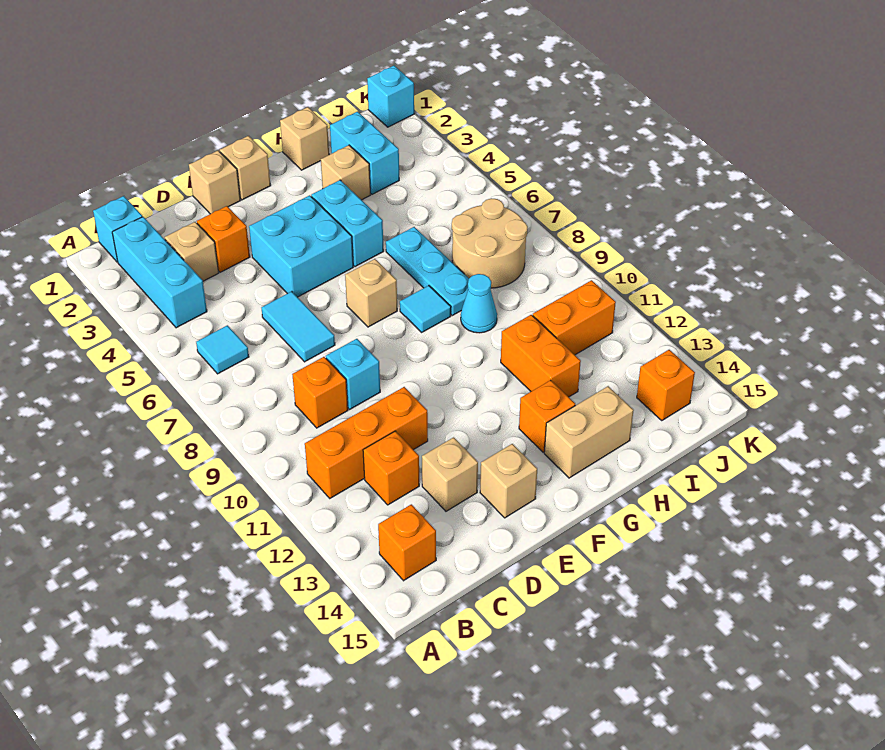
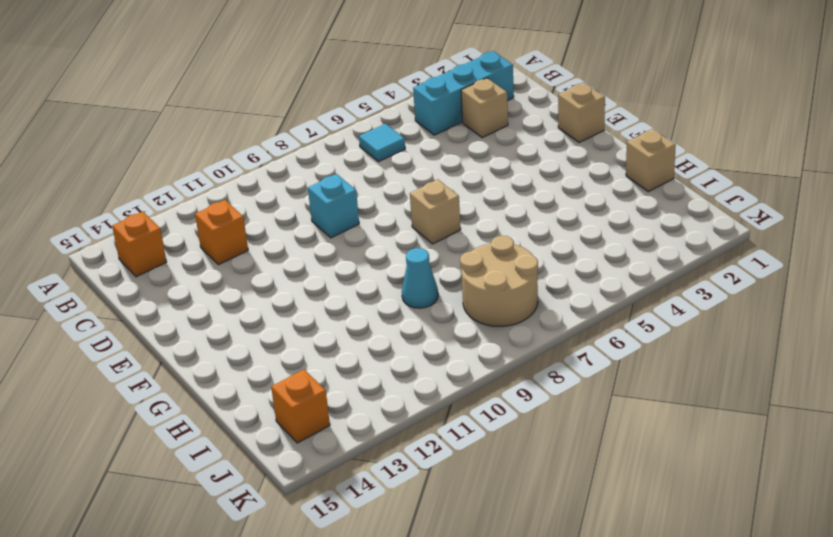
none -> cyan 1x1 brick [93,196,142,262]
none -> orange 1x3 brick [305,387,428,498]
none -> orange 1x1 brick [292,357,348,428]
none -> orange 1x1 brick [197,206,250,272]

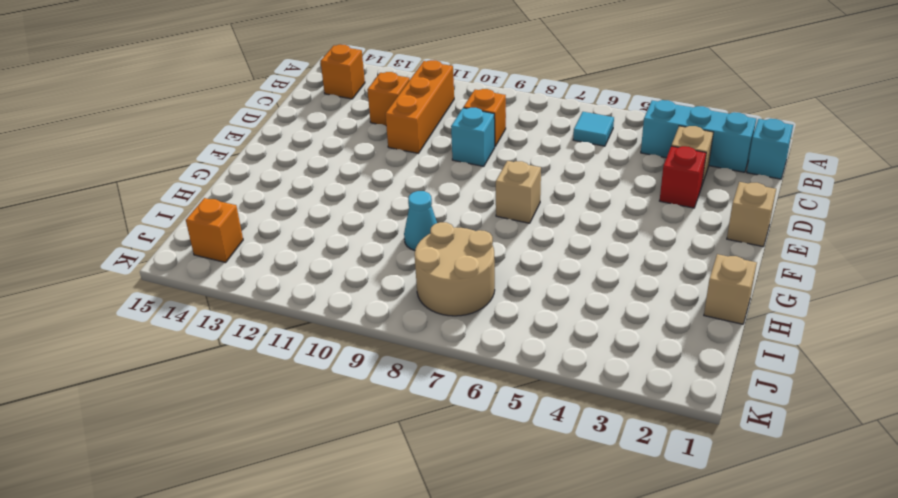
red 1x1 brick [660,146,706,208] -> orange 1x1 brick [197,206,250,272]
none -> cyan 1x2 tile [262,291,335,362]
none -> tan 1x1 brick [422,437,478,511]
none -> cyan 2x2 brick [249,195,353,297]
none -> tan 1x1 brick [480,444,537,518]

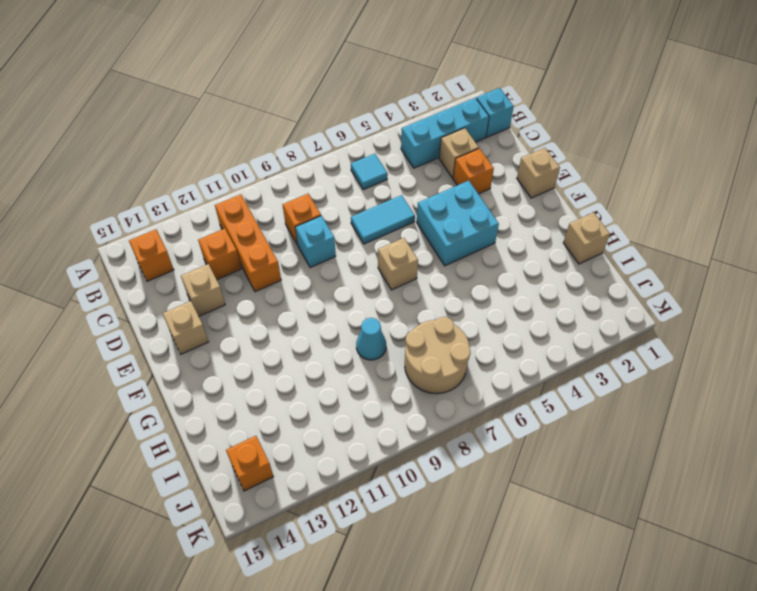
none -> tan 1x1 brick [220,136,271,200]
none -> cyan 1x2 brick [311,180,384,267]
none -> cyan 1x1 tile [400,286,451,332]
none -> orange 1x1 brick [519,380,575,452]

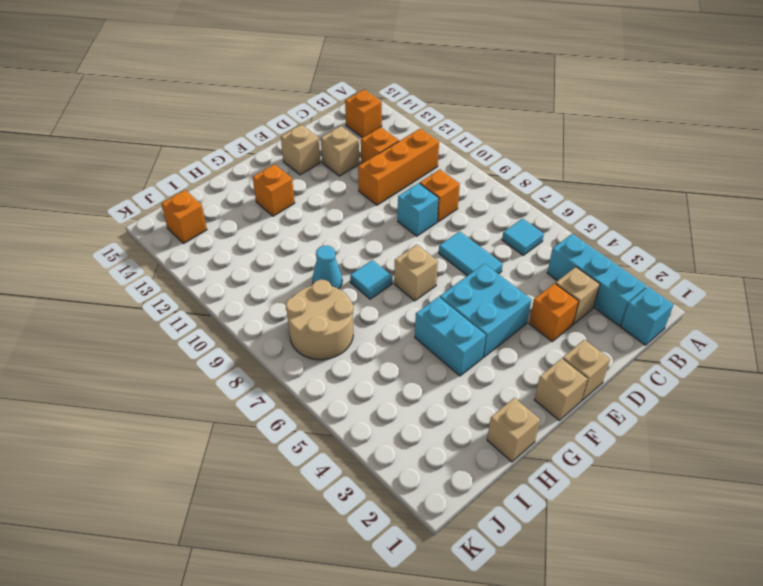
none -> tan 1x2 brick [544,386,634,478]
none -> tan 1x1 brick [321,145,370,200]
none -> cyan 1x3 plate [386,227,469,315]
none -> orange 1x2 brick [501,315,581,397]

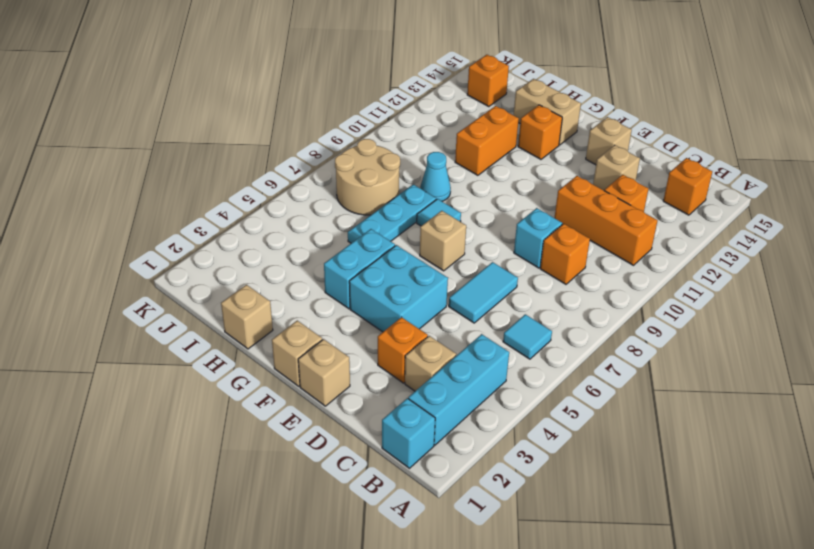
none -> tan 1x1 brick [321,145,370,200]
none -> cyan 1x2 brick [330,112,399,194]
none -> orange 1x2 brick [533,280,616,355]
none -> cyan 1x1 brick [367,66,414,127]

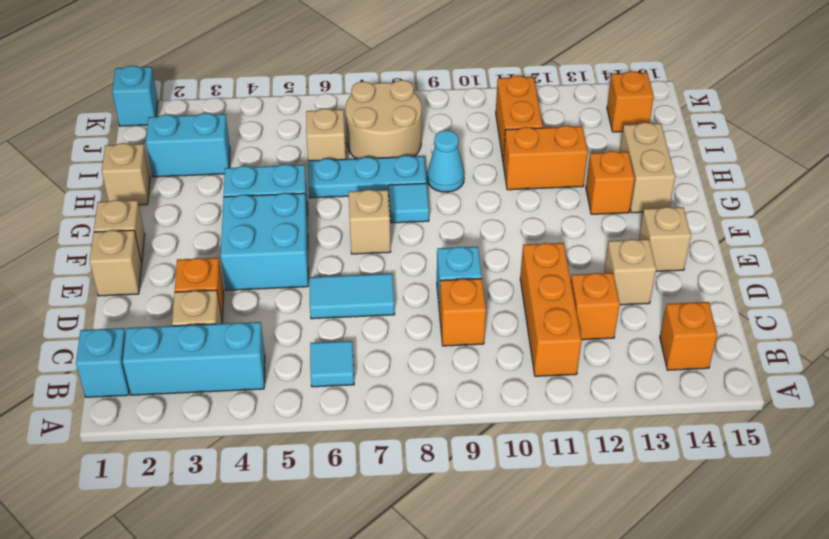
tan 1x1 brick [306,109,346,161] -> tan 1x1 brick moved to [321,145,370,200]

